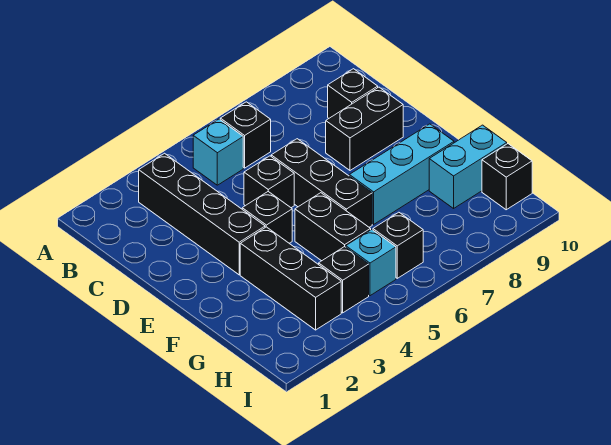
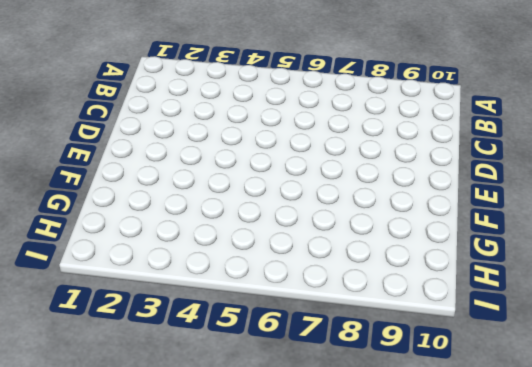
none -> black 1x4 brick [139,153,265,275]
none -> cyan 1x1 brick [193,119,243,185]
none -> black 1x1 brick [220,102,271,168]

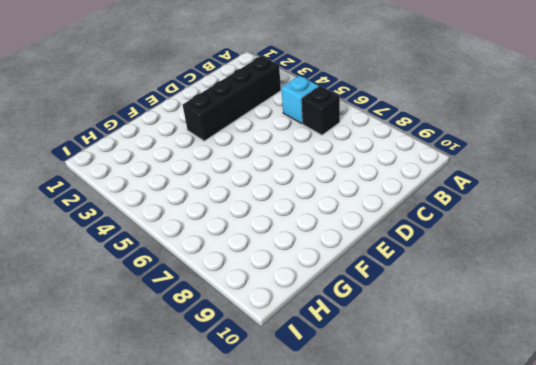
none -> black 1x1 brick [328,69,378,118]
none -> black 1x1 brick [244,156,294,208]
none -> black 1x3 brick [271,139,372,227]

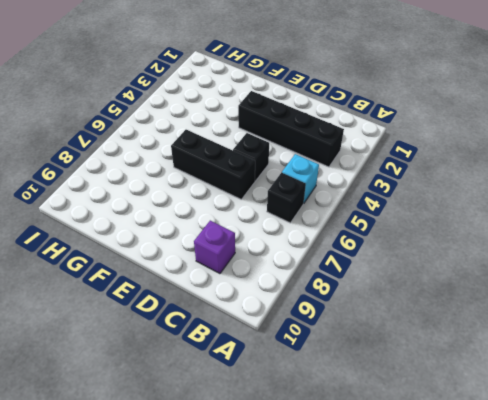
purple 1x1 brick [194,221,235,274] -> black 1x1 brick [328,69,378,118]
none -> black 1x2 brick [326,87,403,170]
none -> black 1x1 brick [242,192,292,243]
none -> black 1x3 brick [240,227,341,330]

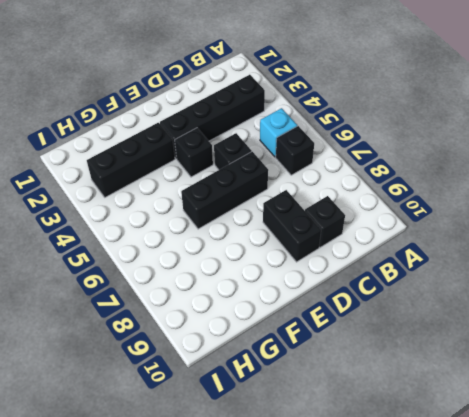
none -> black 1x2 brick [295,193,371,261]
none -> cyan 1x3 brick [349,124,454,224]
none -> cyan 1x2 brick [429,125,507,208]

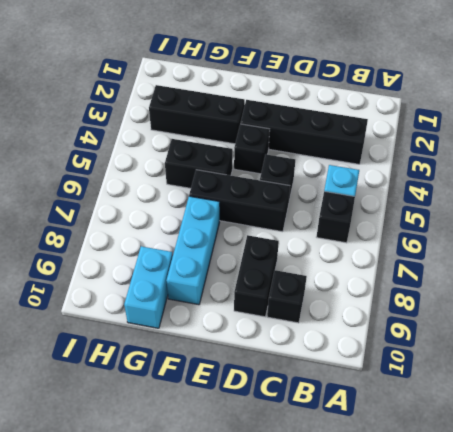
none -> black 1x1 brick [319,247,369,313]
none -> cyan 1x1 brick [346,229,396,296]
none -> black 1x1 brick [373,212,423,278]

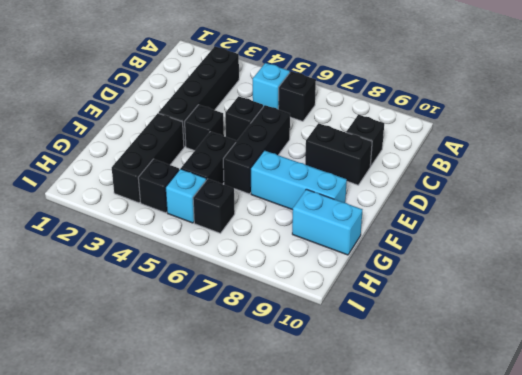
none -> black 1x1 brick [482,144,532,210]

